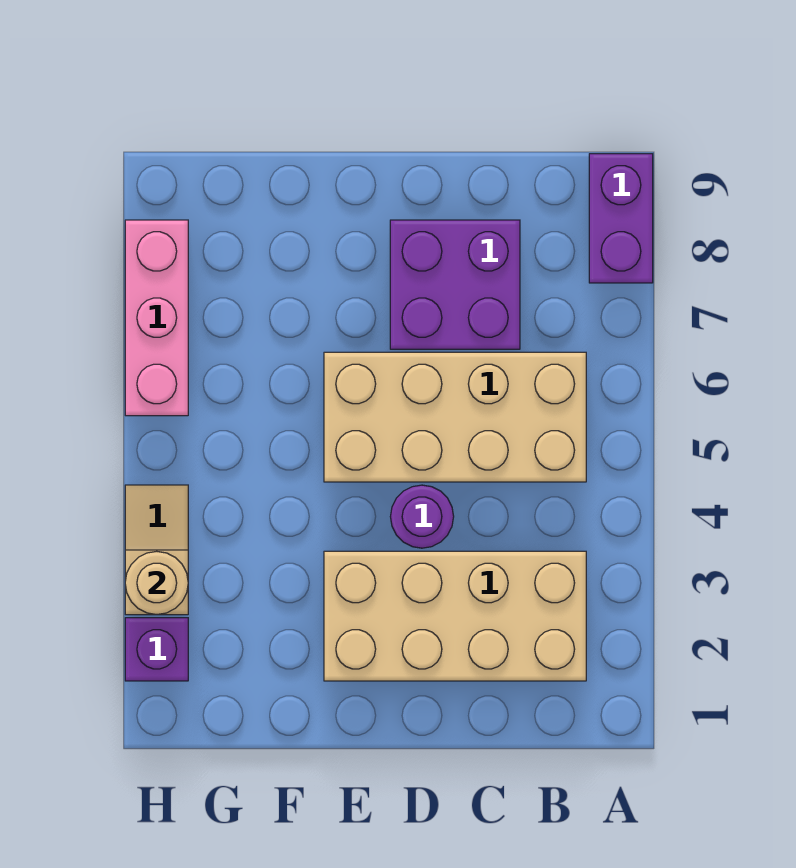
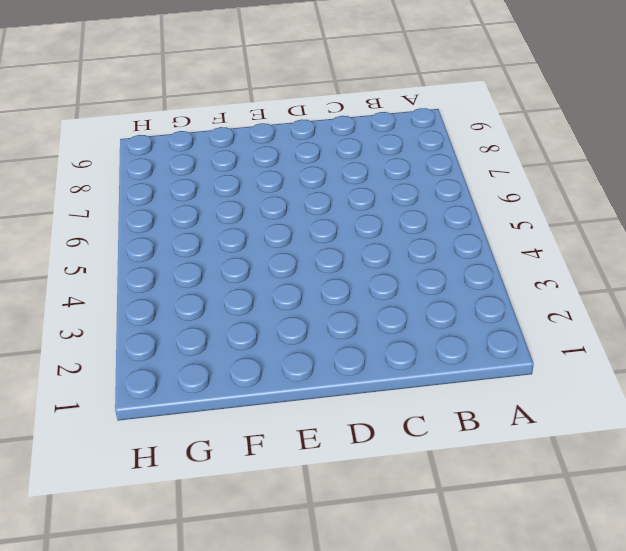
none -> purple 1x2 brick [589,154,653,283]
none -> tan 2x4 brick [324,551,586,681]

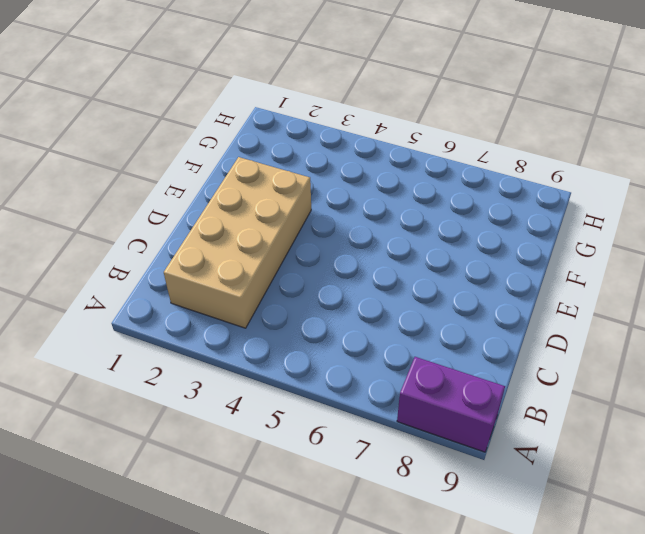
none -> tan 2x4 brick [324,352,586,482]
none -> purple 2x2 brick [390,220,520,349]

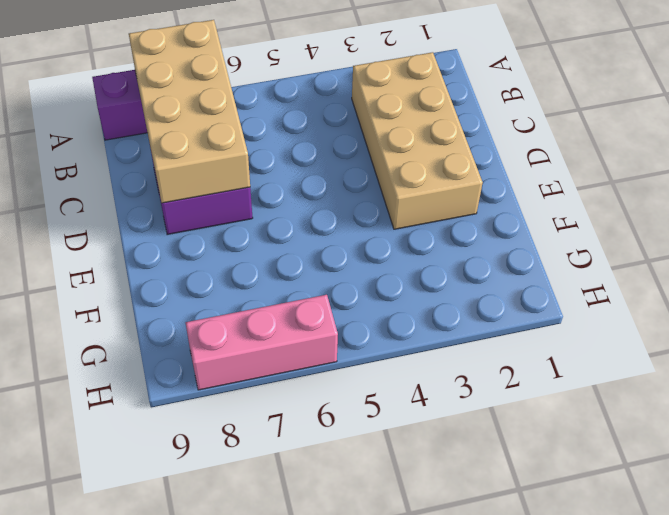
tan 2x4 brick [129,20,250,203] -> tan 2x4 brick moved to [324,352,586,482]
none -> purple 1x1 round brick [390,485,454,548]
none -> purple 1x1 brick [125,618,188,681]

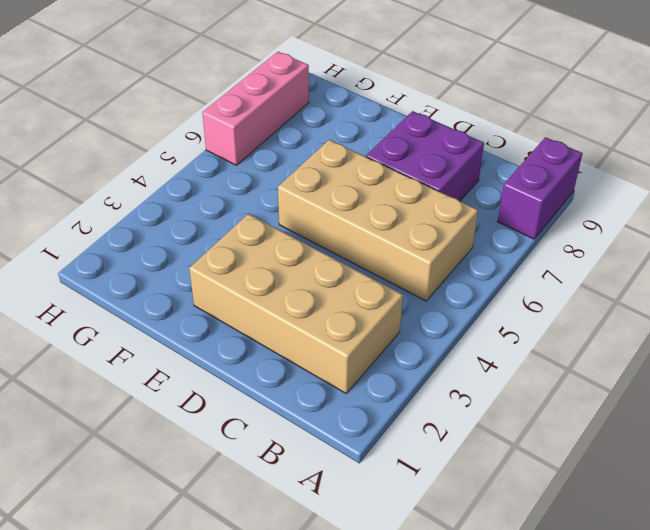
none -> purple 1x1 round brick [390,485,454,548]
none -> purple 1x1 brick [125,618,188,681]

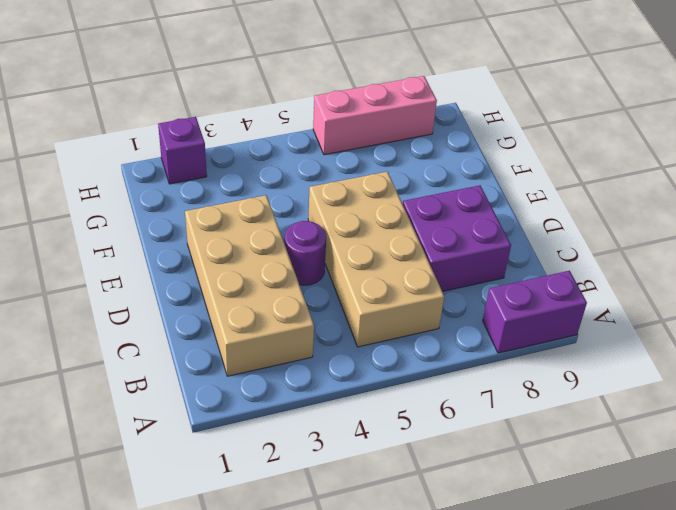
none -> tan 1x2 slope [125,485,188,615]
none -> tan 1x1 round brick [125,551,188,615]

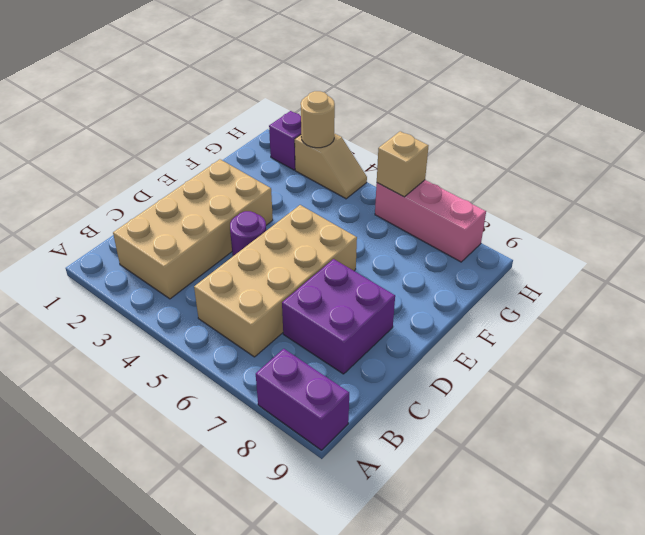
tan 1x1 brick [377,131,428,197] -> none

